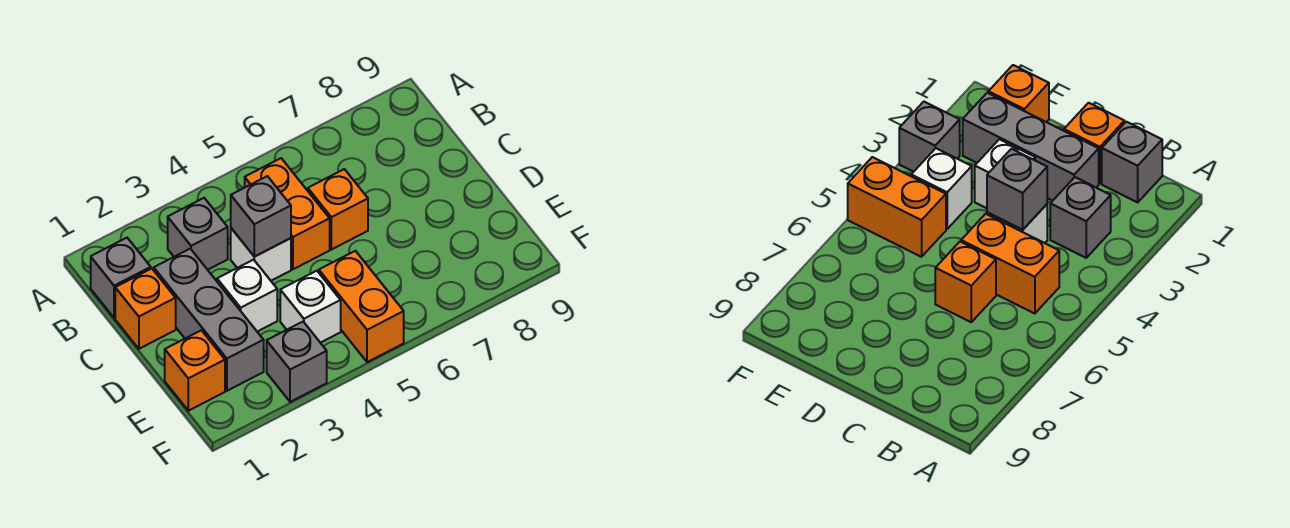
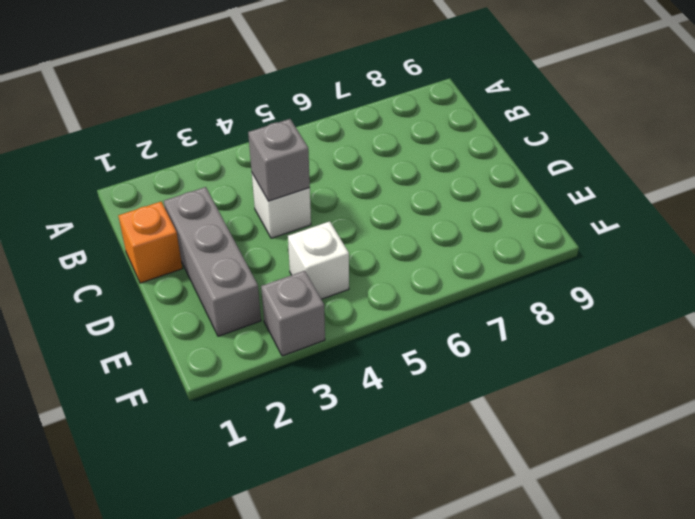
none -> grey 1x1 brick [91,238,151,318]
none -> grey 1x1 brick [168,198,228,270]
none -> orange 1x2 brick [245,158,330,269]

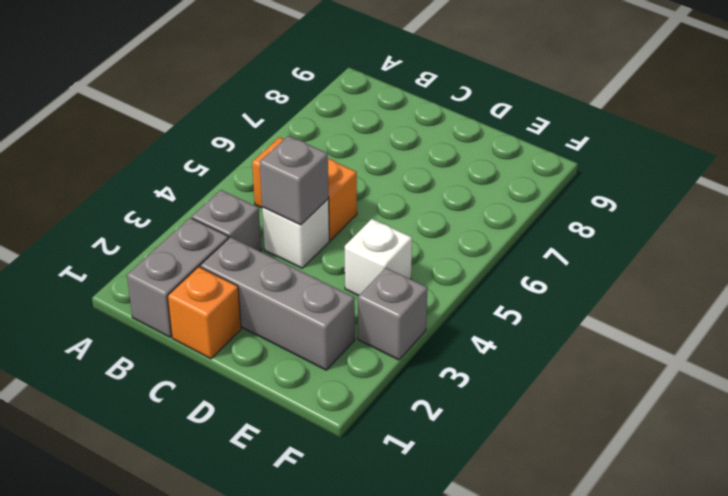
grey 1x2 brick [127,218,228,337] -> grey 1x1 brick [91,238,151,318]
none -> orange 1x1 brick [308,169,368,250]
none -> white 1x1 brick [217,260,277,332]
none -> orange 1x1 brick [165,330,225,411]

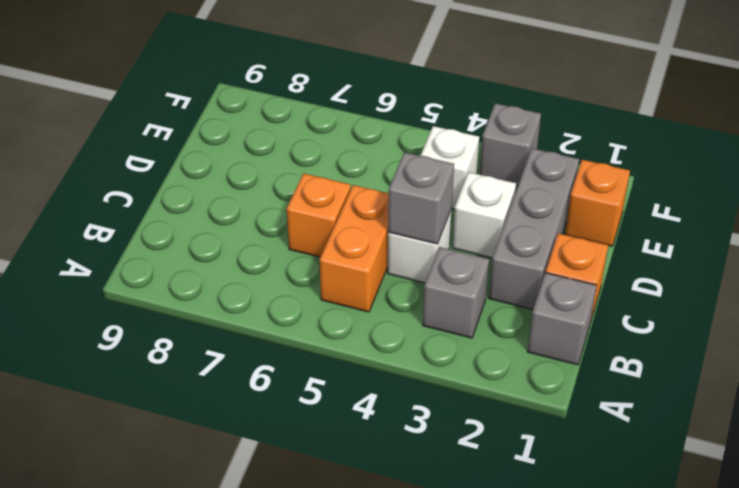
none -> orange 1x2 brick [319,251,404,362]

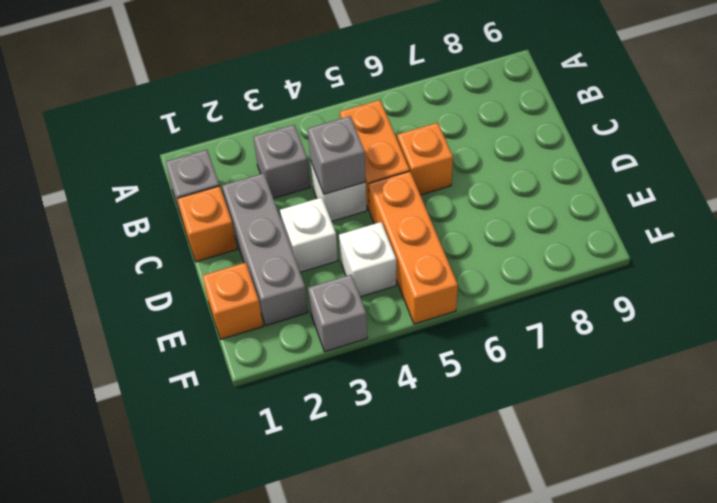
orange 1x3 brick [369,171,458,324] -> orange 1x2 brick [319,251,404,362]

